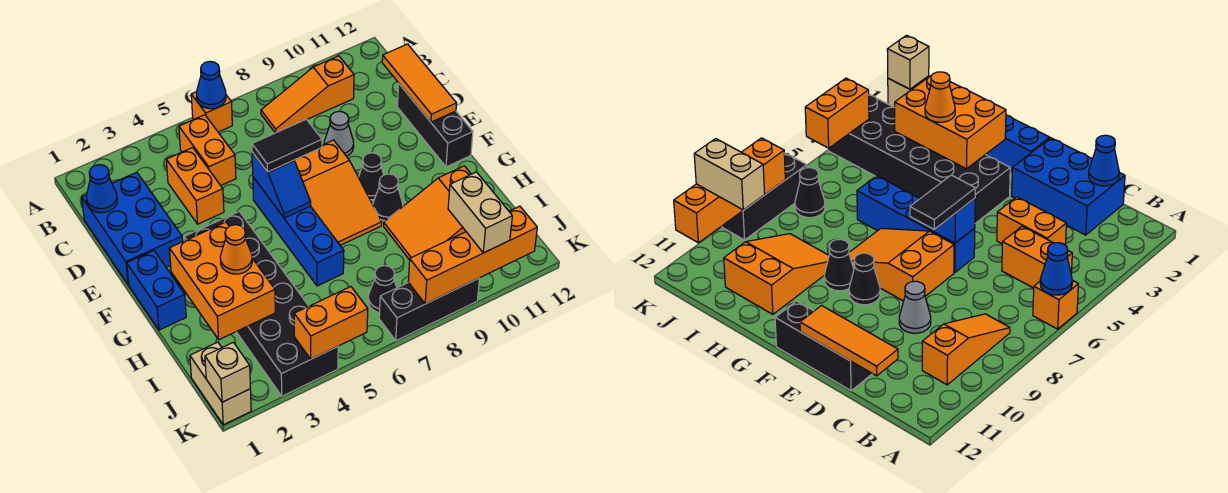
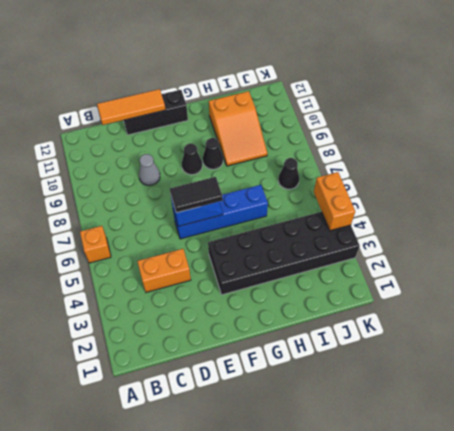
black 1x2 tile [170,177,223,213] -> black 1x2 tile turned to [252,119,322,172]
none -> orange 1x2 brick [179,115,236,185]
none -> orange 1x3 slope [261,56,354,133]
none -> blue 2x3 brick [82,172,182,285]

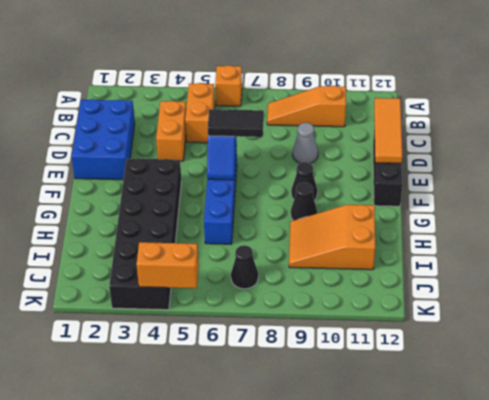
none -> orange 2x3 slope [294,140,382,245]
none -> blue 1x2 brick [127,250,186,330]
none -> tan 1x2 brick [190,342,251,425]

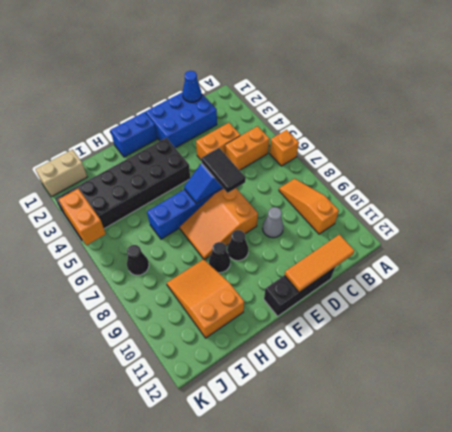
none -> black 1x3 brick [379,278,480,341]
none -> blue 1x1 cone [196,61,226,109]
none -> orange 2x3 brick [169,222,275,340]

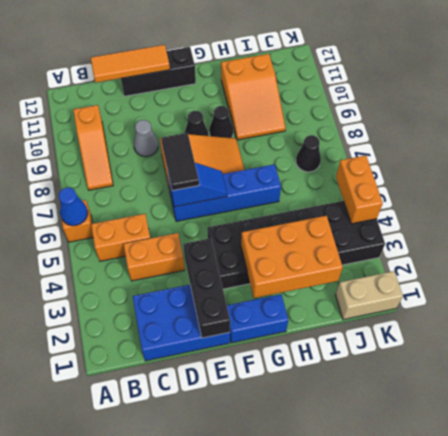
black 1x3 brick [183,238,230,338] -> black 1x3 brick moved to [379,278,480,341]
none -> blue 1x1 cone [87,165,117,213]
none -> tan 1x1 brick [205,342,250,402]
none -> orange 1x4 brick [408,206,537,304]

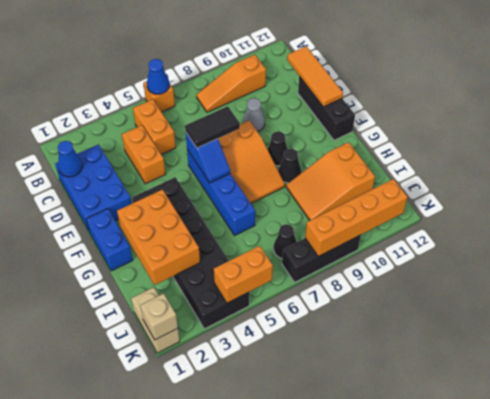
none -> orange 1x1 cone [220,225,252,274]
none -> tan 1x2 brick [448,172,512,253]

